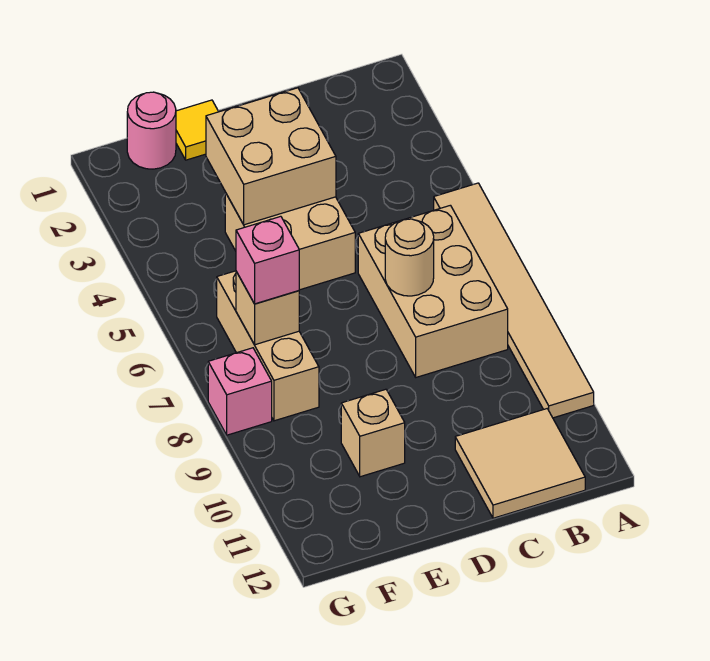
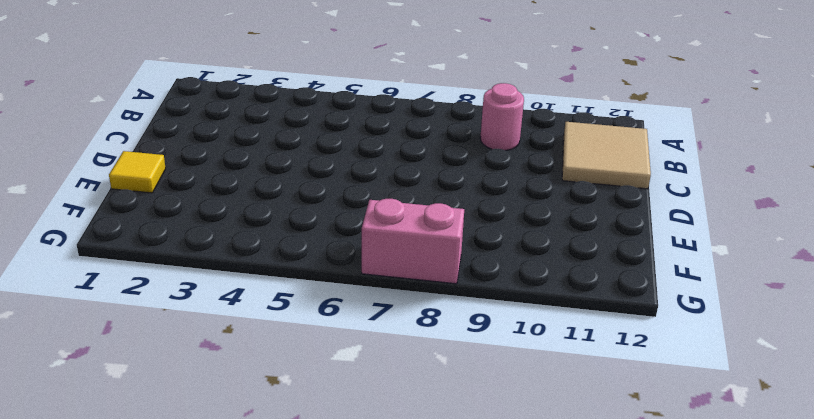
pink 1x1 round brick [480,83,524,151] -> pink 1x1 round brick moved to [127,92,176,169]
pink 1x2 brick [362,199,464,284] -> pink 1x1 brick [208,348,272,435]
none -> tan 1x6 tile [434,183,594,418]
none -> tan 2x3 brick [358,205,508,377]
none -> tan 2x2 brick [225,193,355,290]

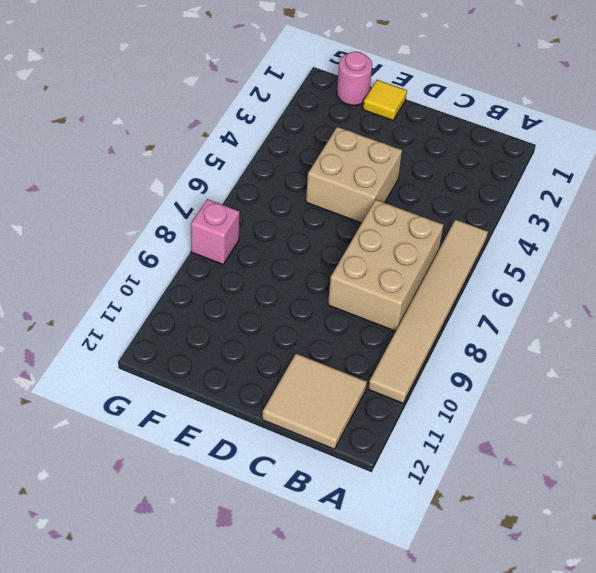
none -> tan 1x1 brick [341,389,405,477]
none -> tan 1x3 brick [217,271,319,421]
none -> tan 1x1 round brick [385,219,434,296]

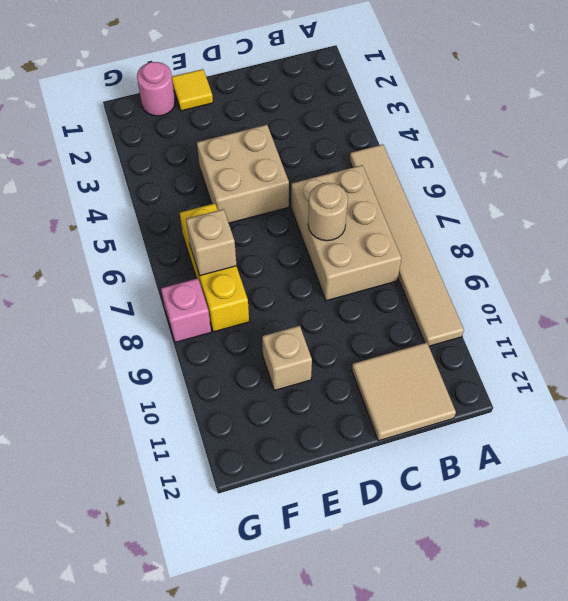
yellow 1x3 brick [180,203,249,332] -> tan 1x3 brick [217,271,319,421]
none -> tan 2x2 brick [206,88,336,225]
none -> pink 1x1 brick [236,216,299,304]

